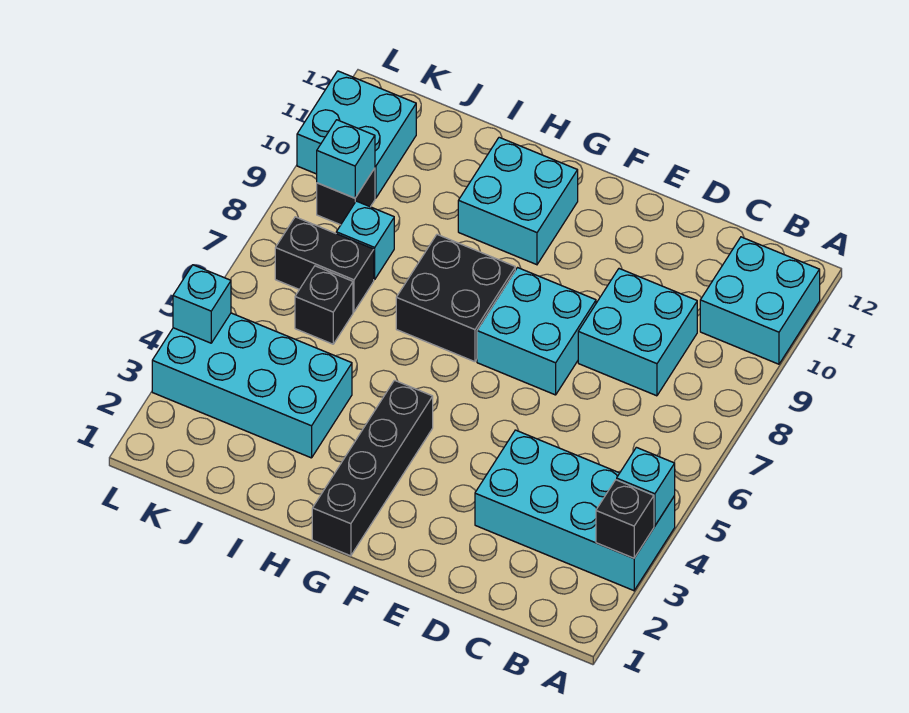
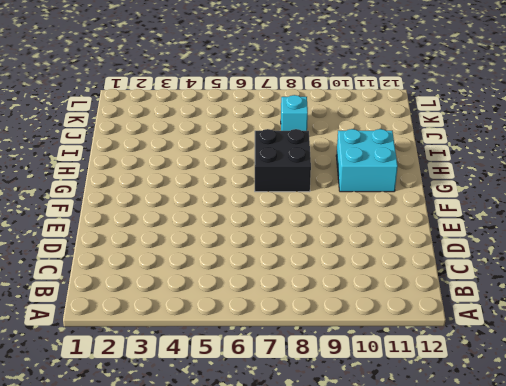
none -> cyan 2x4 brick [475,430,675,591]
none -> cyan 2x2 brick [700,237,820,364]
none -> cyan 2x2 brick [578,269,697,396]

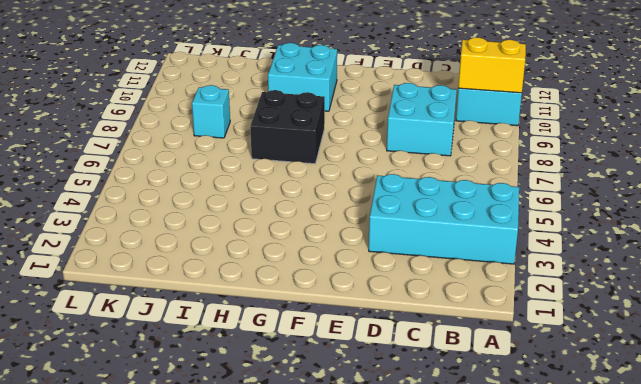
yellow 1x2 brick [458,38,526,93] -> none
none -> cyan 2x2 brick [477,268,596,395]
none -> black 1x4 brick [312,380,433,556]
none -> cyan 2x4 brick [152,313,352,458]

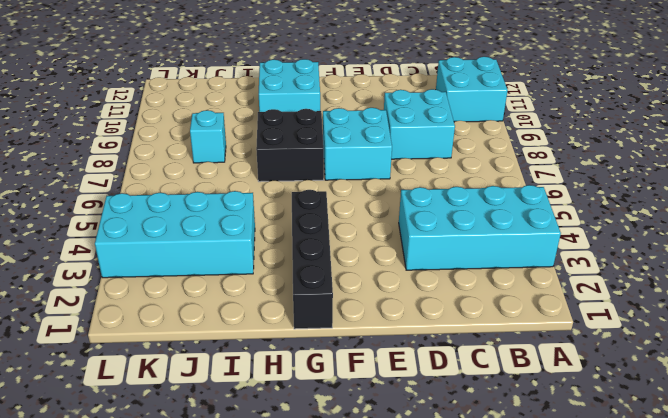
none -> black 1x1 brick [295,266,353,344]
none -> black 1x2 brick [275,217,374,312]
none -> black 1x1 brick [317,168,375,225]

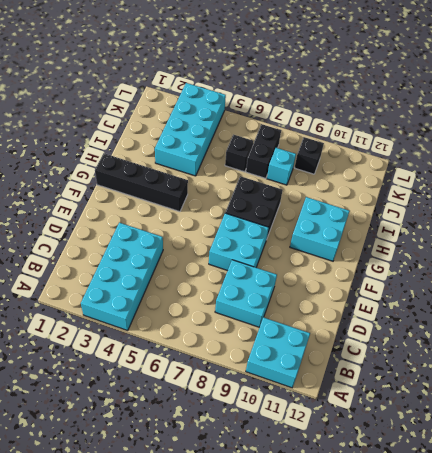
none -> cyan 2x2 brick [297,71,416,198]
none -> black 1x1 brick [596,480,654,558]
none -> cyan 1x1 brick [617,447,675,526]

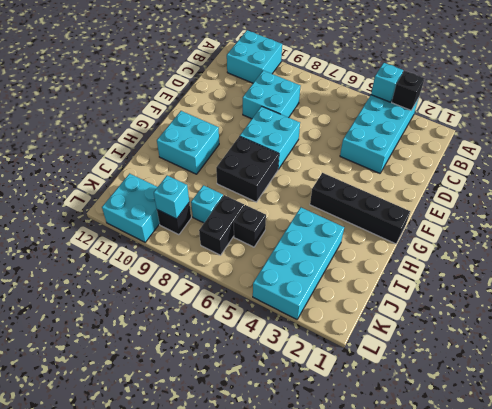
none -> cyan 1x1 brick [173,265,231,343]

